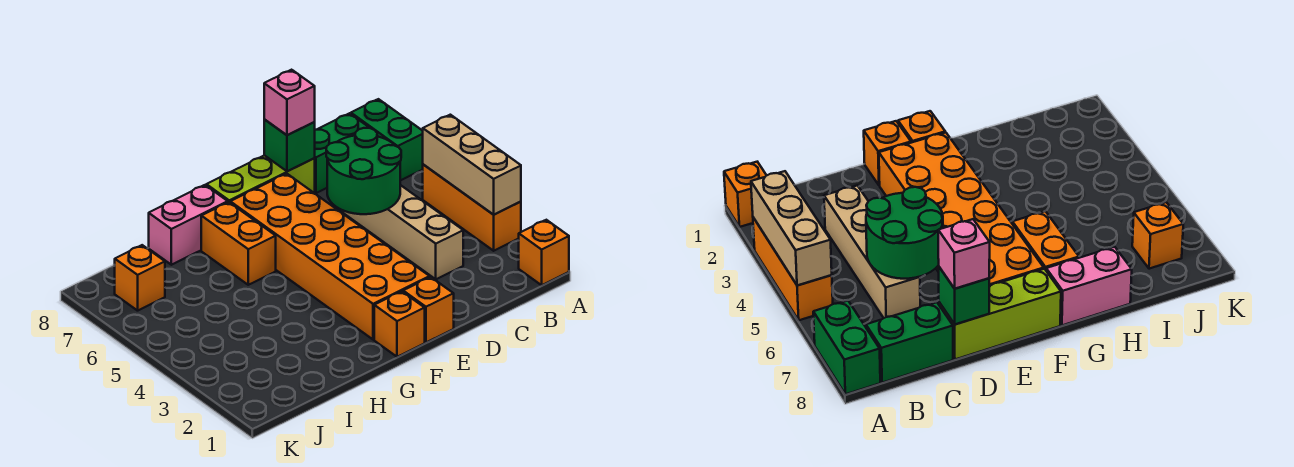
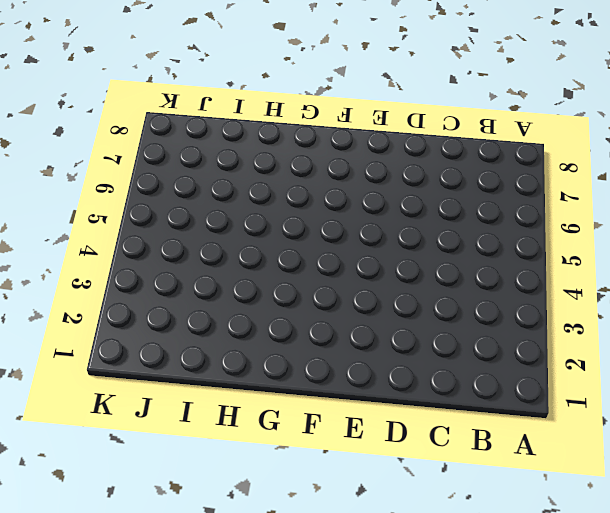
none -> orange 1x1 brick [519,220,569,285]
none -> orange 1x3 brick [423,164,521,251]
none -> green 1x2 brick [351,99,423,181]

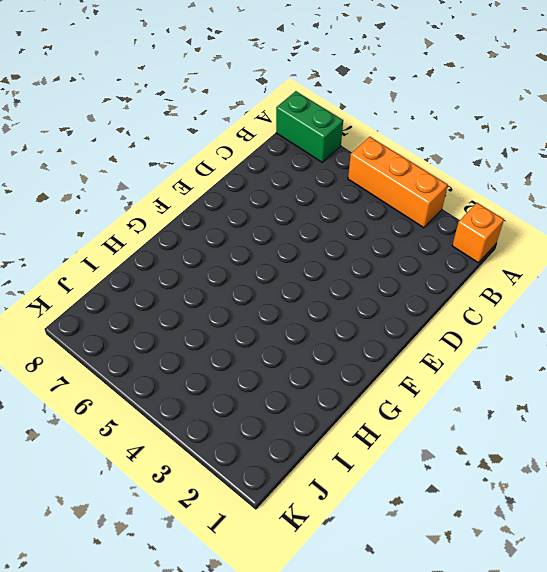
none -> green 1x2 brick [315,113,369,193]
none -> tan 1x4 brick [341,185,463,279]
none -> lime 1x3 brick [206,155,315,202]

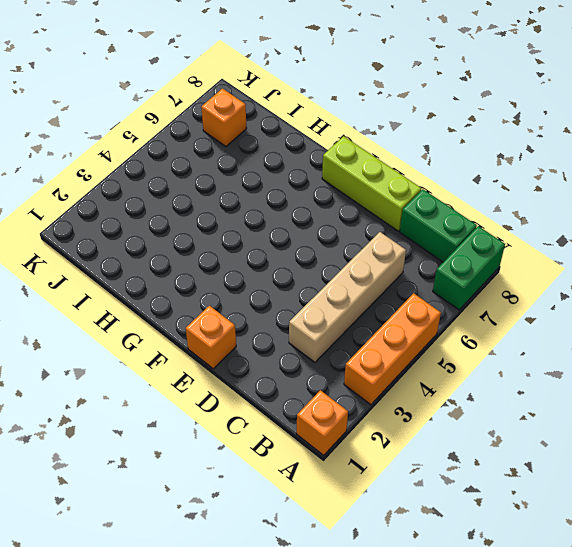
none -> orange 2x6 brick [230,174,430,340]
none -> orange 1x1 brick [374,291,425,357]
none -> orange 1x2 brick [201,202,276,285]

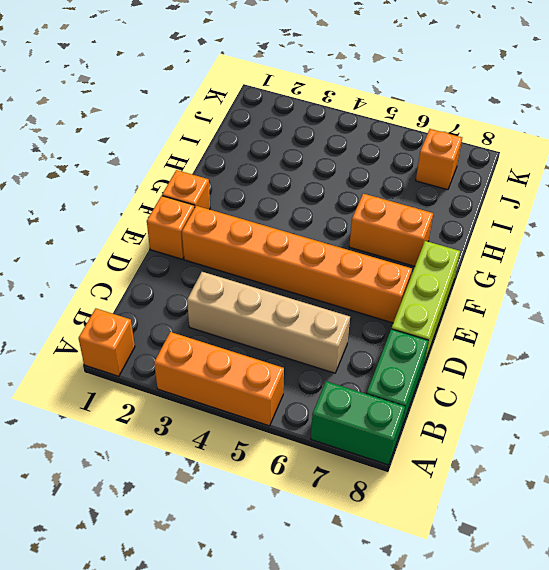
orange 1x6 brick [182,206,412,323] -> orange 2x6 brick [230,174,430,340]
none -> pink 1x2 brick [149,185,228,265]
none -> tan 1x3 brick [423,115,521,215]
none -> green 2x2 round brick [326,128,401,214]

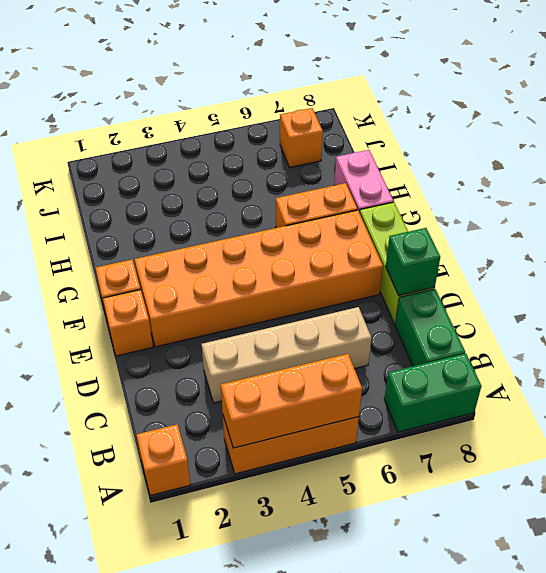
orange 1x3 brick [221,354,362,448] -> tan 1x3 brick [423,115,521,215]
none -> green 2x2 round brick [326,128,401,214]
none -> pink 1x1 brick [264,70,315,135]

